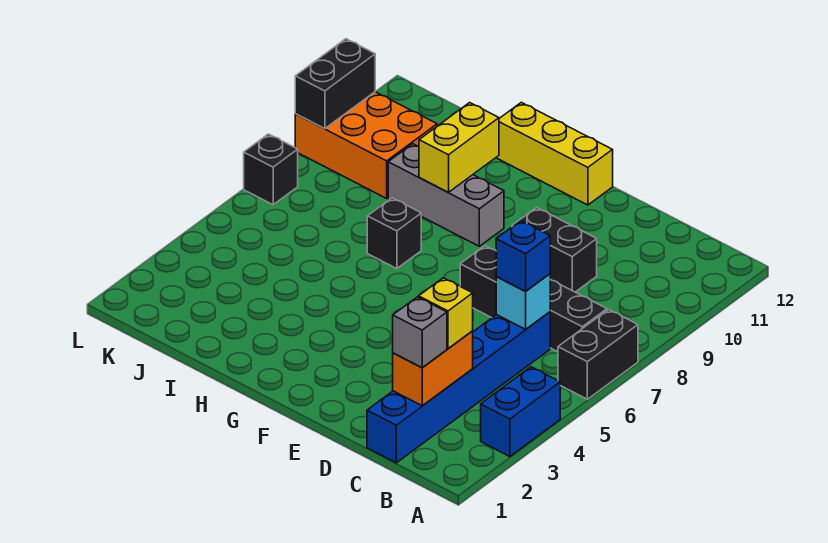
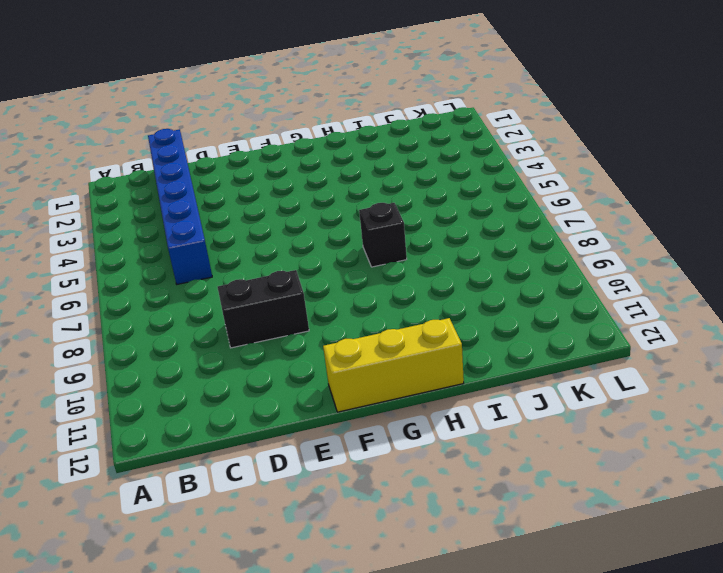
none -> blue 1x2 brick [481,367,560,457]
none -> black 1x2 brick [558,310,638,399]
none -> black 1x4 brick [460,246,607,352]

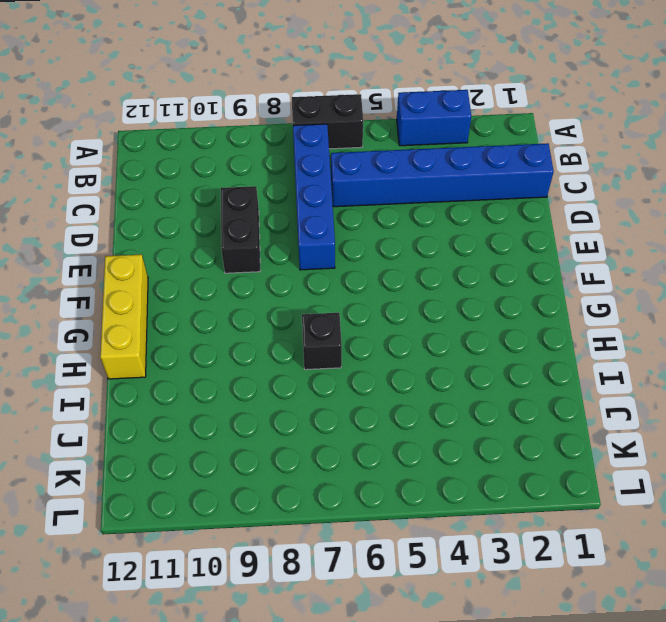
blue 1x4 brick [293,124,335,270] -> black 1x4 brick [460,246,607,352]
none -> grey 1x3 brick [388,144,504,246]
none -> orange 2x3 brick [295,92,437,198]
none -> black 1x1 brick [244,134,298,205]

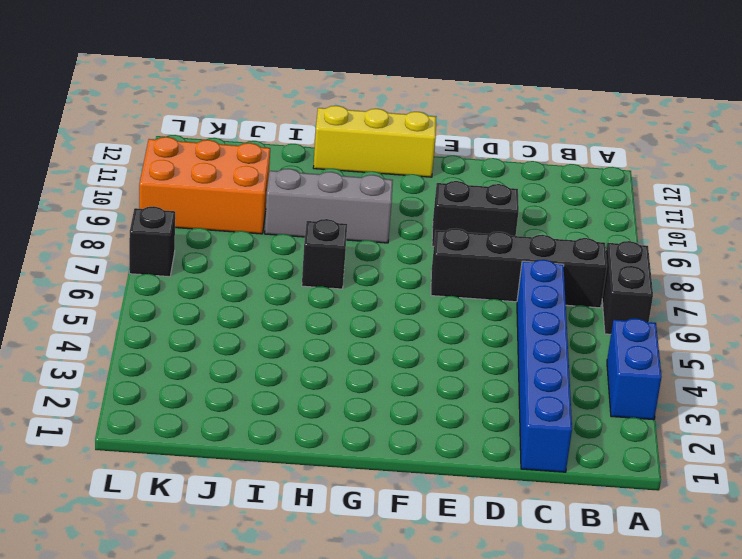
none -> orange 1x2 brick [393,331,473,406]
none -> cyan 1x1 brick [496,274,550,329]
none -> yellow 1x2 brick [419,103,499,192]

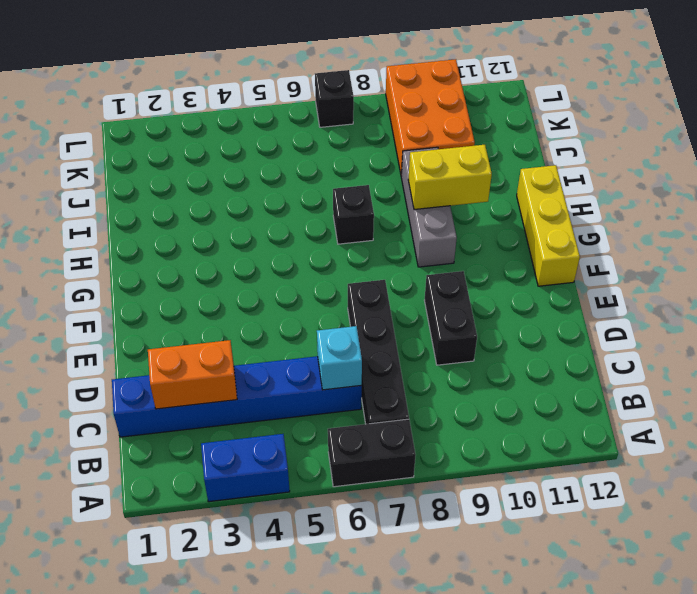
none -> black 1x2 brick [295,39,375,129]
none -> grey 1x1 brick [393,297,447,368]
none -> yellow 1x1 brick [419,278,473,348]

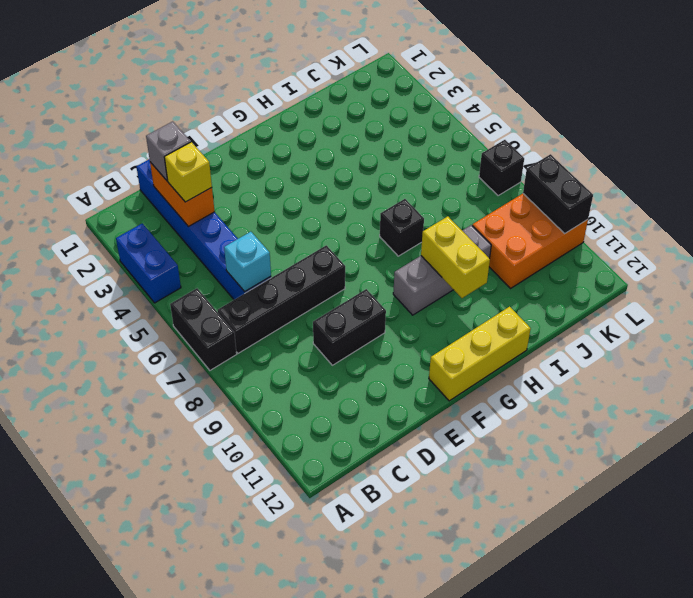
none -> blue 1x1 brick [496,221,550,291]

